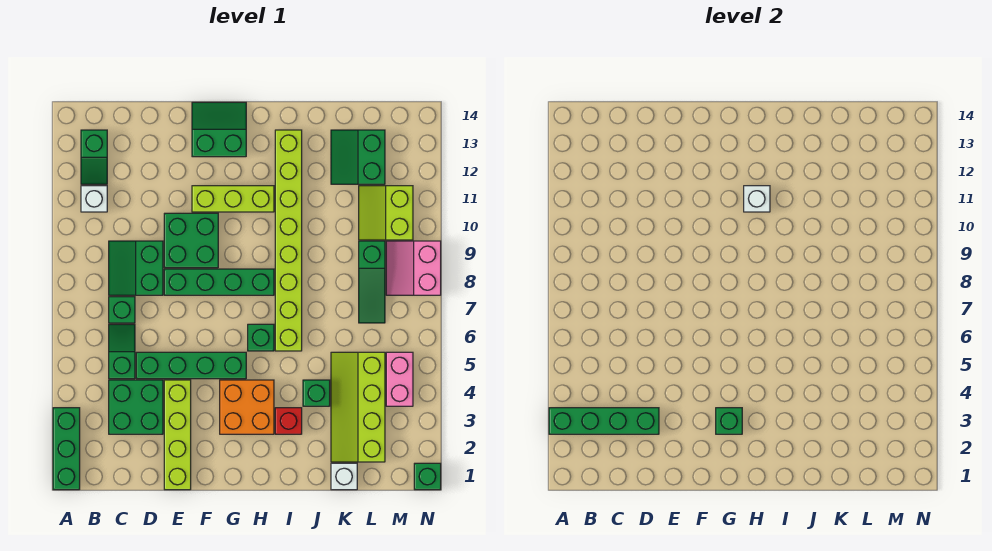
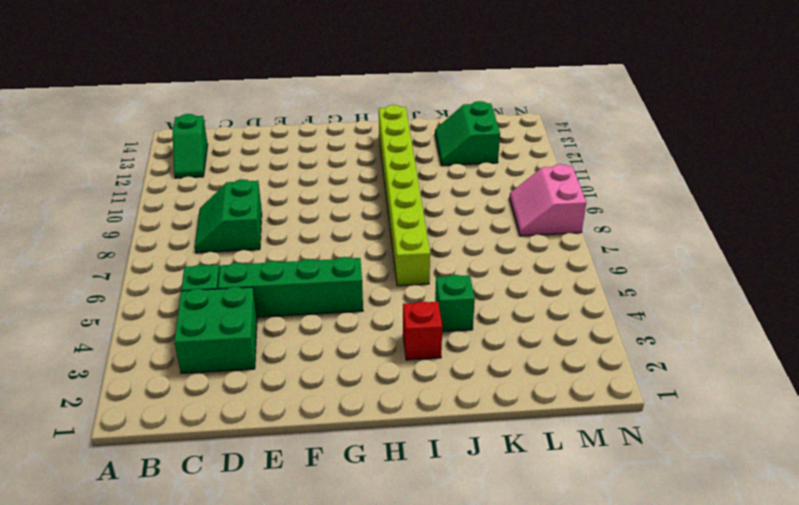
none -> green 1x3 brick [53,408,80,490]
none -> white 1x1 brick [81,186,107,212]
none -> green 1x1 brick [109,297,135,323]

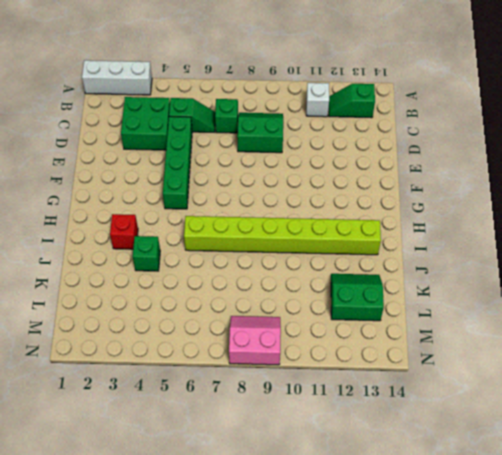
white 1x3 brick [82,60,152,95] -> green 1x3 brick [53,408,80,490]
none -> lime 1x4 brick [164,380,191,490]
none -> green 1x4 brick [164,269,274,295]
none -> green 2x2 brick [164,213,218,268]

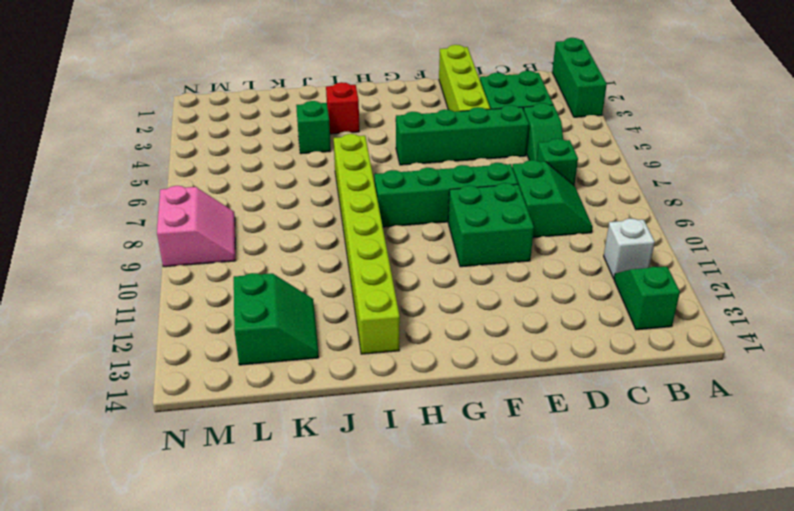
none -> lime 1x3 brick [192,186,274,212]
none -> green 2x2 slope [192,102,246,157]
none -> orange 2x2 brick [220,380,274,434]

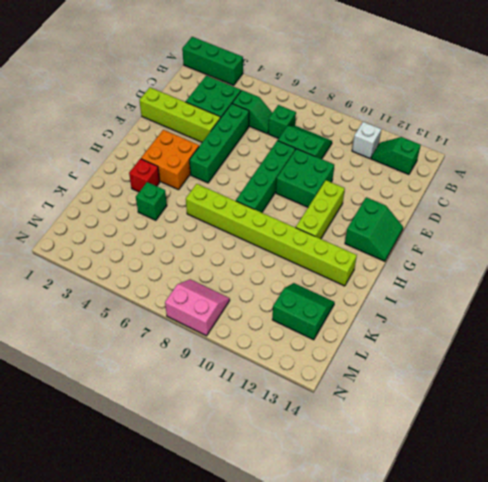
none -> green 1x1 brick [248,324,274,351]
none -> white 1x1 brick [331,463,357,490]
none -> lime 2x4 slope [331,352,385,462]

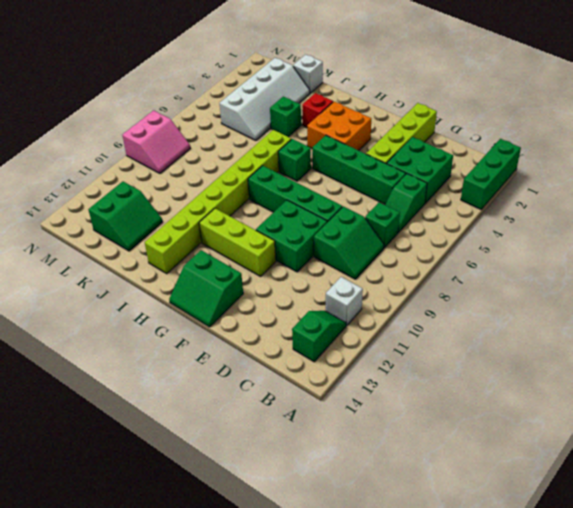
white 2x4 slope [220,58,310,141] -> lime 2x4 slope [331,352,385,462]
none -> green 1x3 slope [359,241,385,323]
none -> lime 2x2 slope [359,186,413,240]
none -> pink 1x2 brick [386,352,413,406]

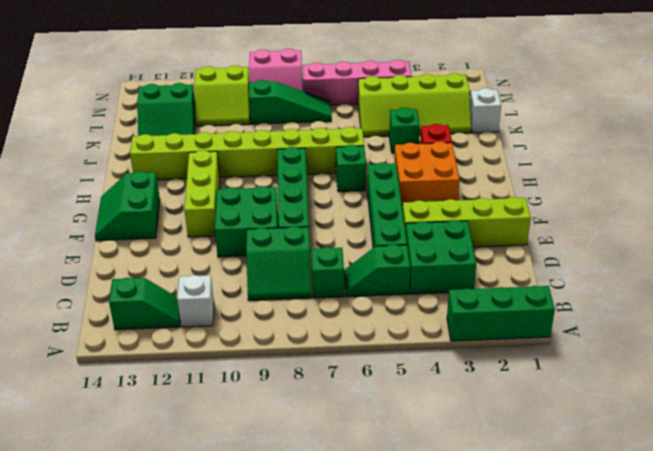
pink 1x4 brick [303,60,411,105] -> pink 1x2 brick [386,352,413,406]
none -> green 1x1 brick [414,463,441,490]
none -> green 1x4 brick [549,408,659,434]
none -> green 1x1 brick [716,408,742,434]

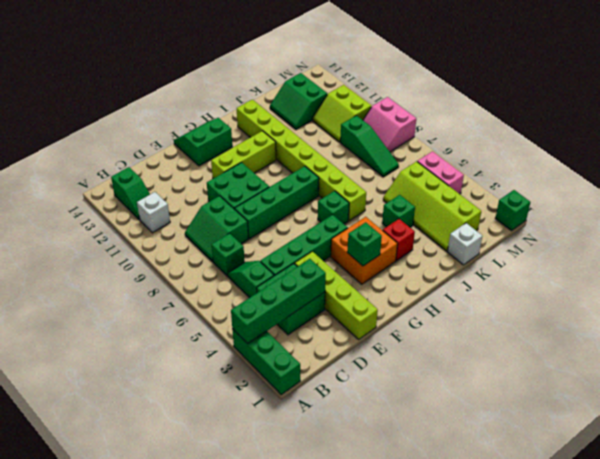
none -> white 1x1 brick [744,186,770,212]

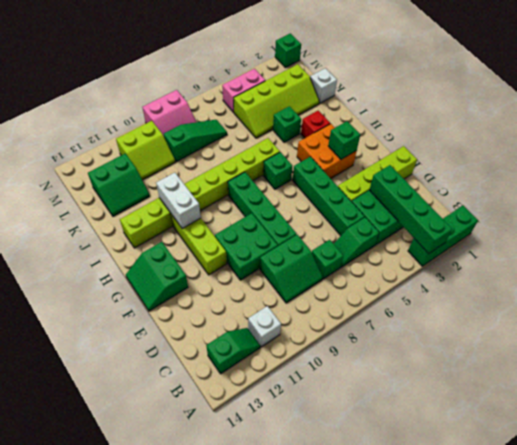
white 1x2 brick [156,173,201,229] -> white 1x1 brick [744,186,770,212]

